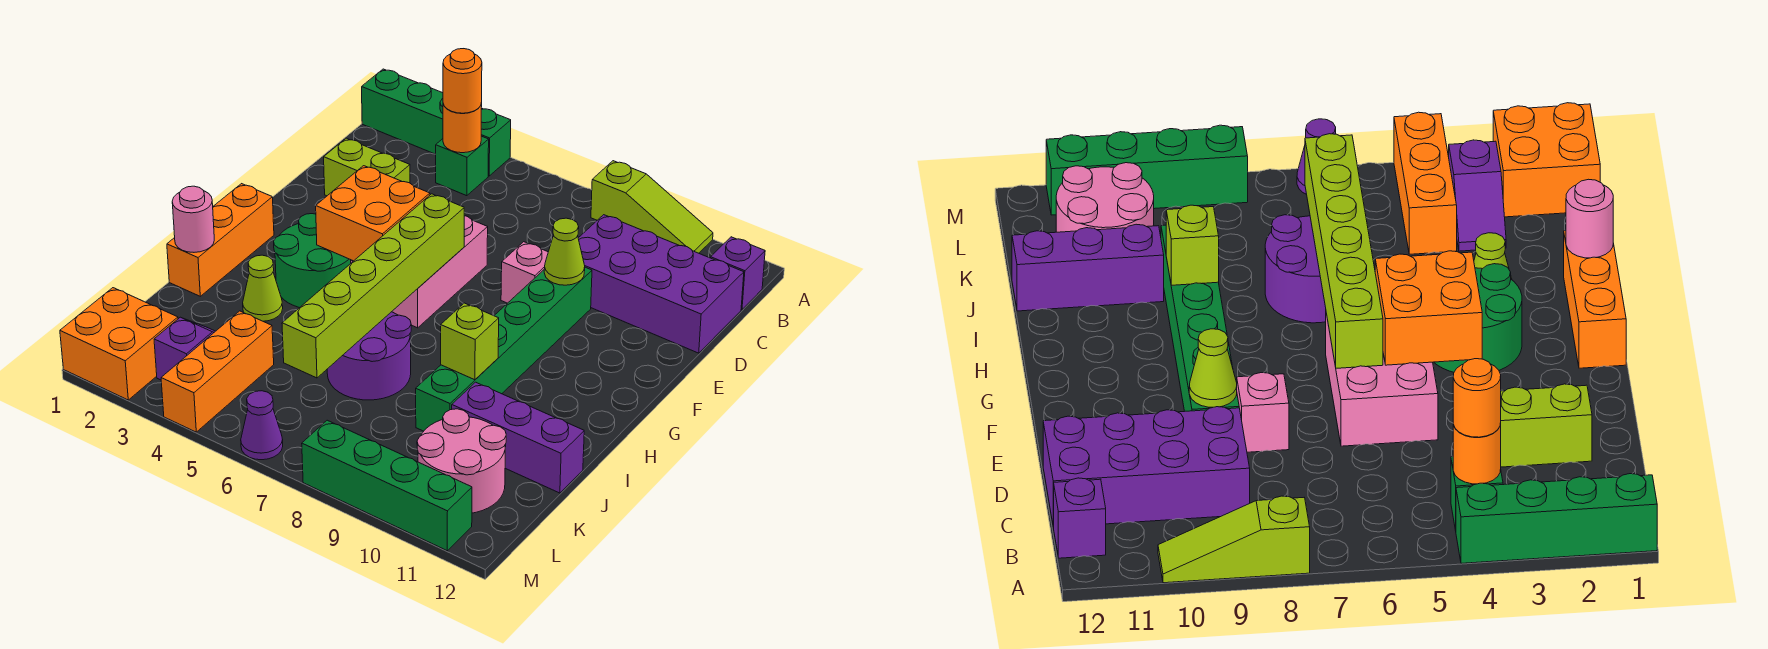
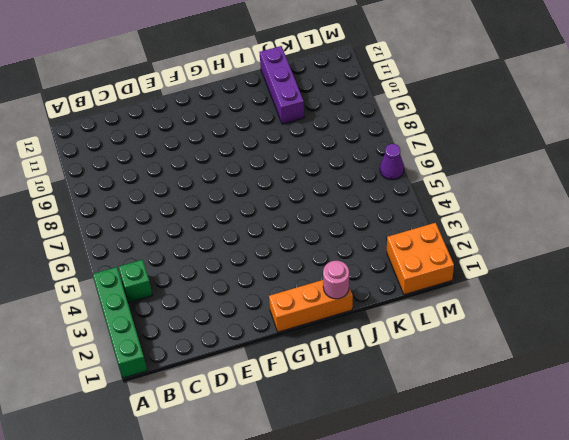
none -> lime 1x3 slope [591,161,713,253]
none -> purple 1x1 brick [711,237,765,309]
none -> purple 2x4 brick [578,215,744,353]

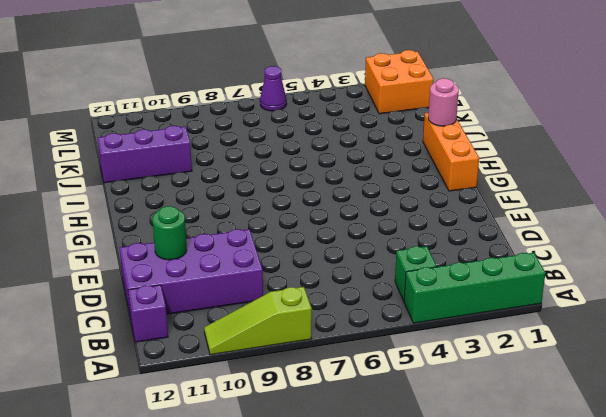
green 1x1 round brick [152,206,187,260] -> none
none -> lime 1x2 brick [324,138,410,196]
none -> pink 2x3 brick [351,216,488,328]
none -> pink 1x1 brick [501,242,548,303]

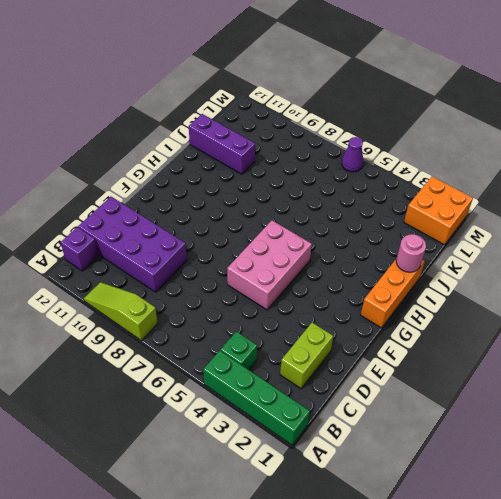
lime 1x2 brick [280,323,333,389] -> lime 1x2 brick turned to [324,138,410,196]
none -> pink 1x1 brick [501,242,548,303]
none -> green 1x6 brick [416,267,592,431]
none -> green 2x2 round brick [274,214,351,308]

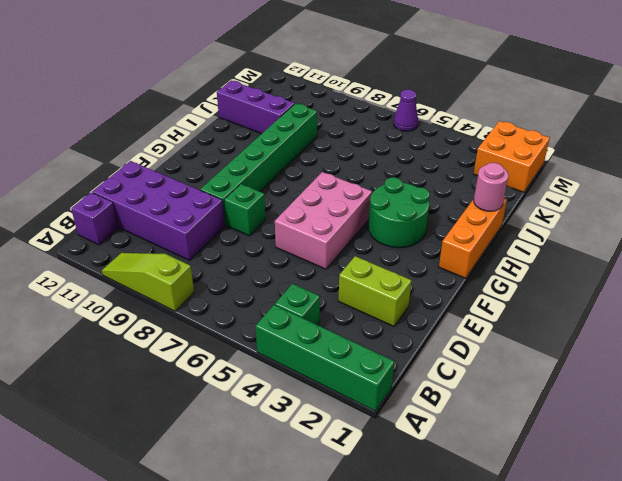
green 1x1 brick [224,184,266,236] -> pink 1x1 brick [501,242,548,303]
none -> lime 1x1 cone [243,255,283,321]
none -> purple 2x2 round brick [327,312,411,400]
none -> purple 1x2 slope [154,317,215,380]

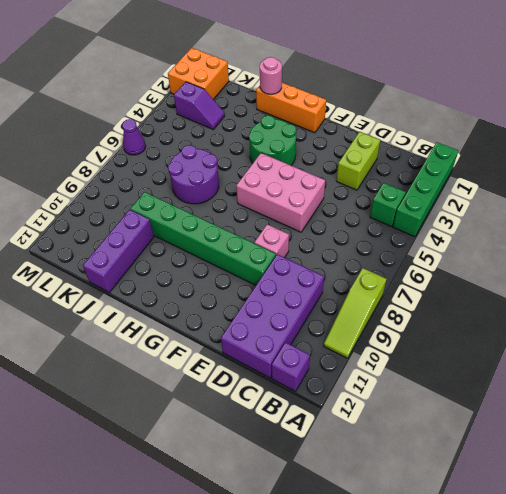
none -> lime 1x1 cone [243,255,283,321]
none -> orange 1x3 brick [161,311,274,432]
none -> pink 2x2 round brick [417,409,506,513]

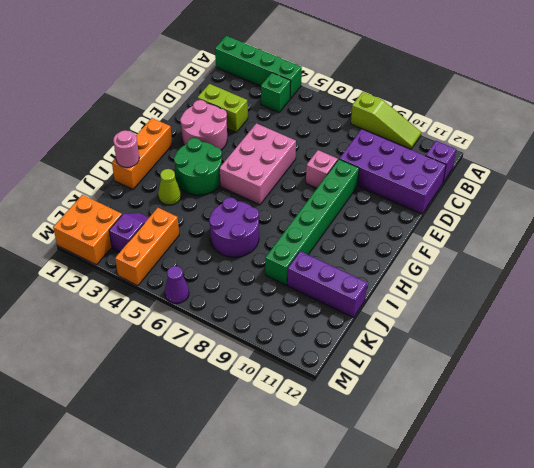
pink 2x2 round brick [180,100,227,150] -> pink 2x2 round brick moved to [417,409,506,513]
none -> green 1x4 brick [302,420,472,551]
none -> orange 1x1 round brick [443,103,482,153]
none -> lime 1x1 cone [544,218,585,285]

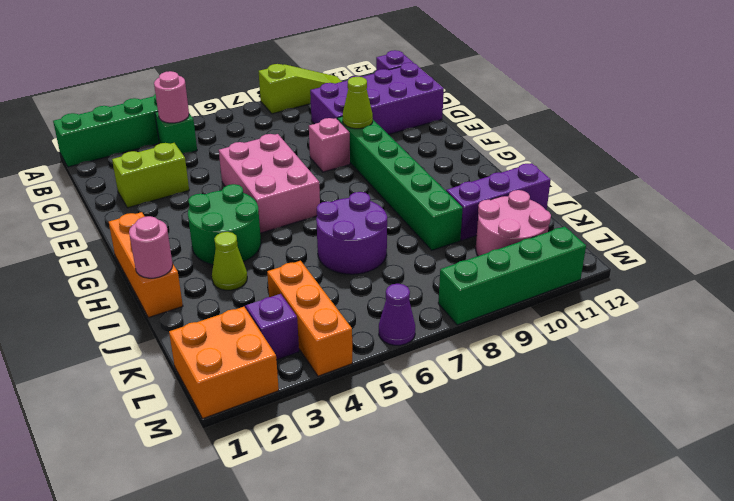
pink 1x1 round brick [154,71,189,123] -> orange 1x1 round brick [443,103,482,153]
none -> orange 2x2 brick [316,166,430,261]
none -> lime 1x6 brick [282,194,464,378]
none -> lime 1x1 brick [441,303,499,380]

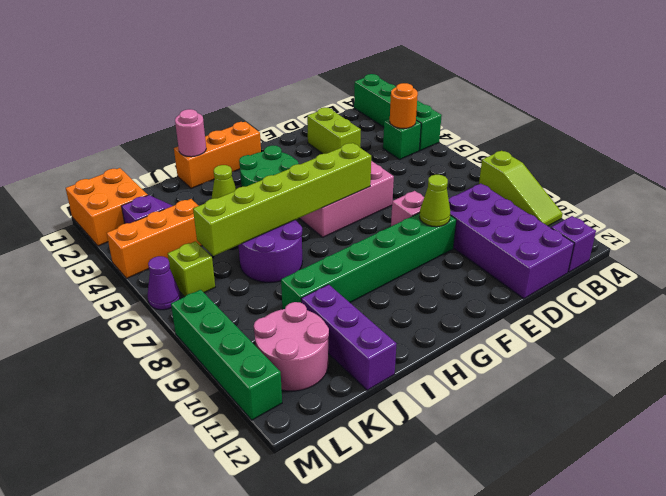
lime 1x1 brick [168,241,215,297] -> lime 1x1 brick moved to [441,303,499,380]
none -> orange 2x2 brick [316,166,430,261]
none -> orange 1x1 round brick [443,49,482,113]

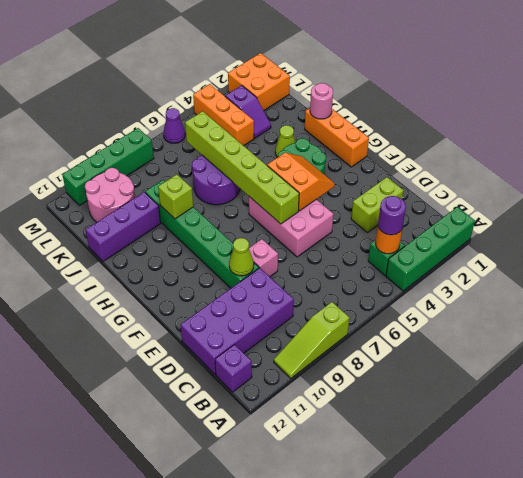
purple 1x1 round brick [378,196,406,235] -> orange 1x1 round brick [443,49,482,113]
orange 2x2 slope [267,153,335,211] -> orange 2x2 brick [316,166,430,261]

